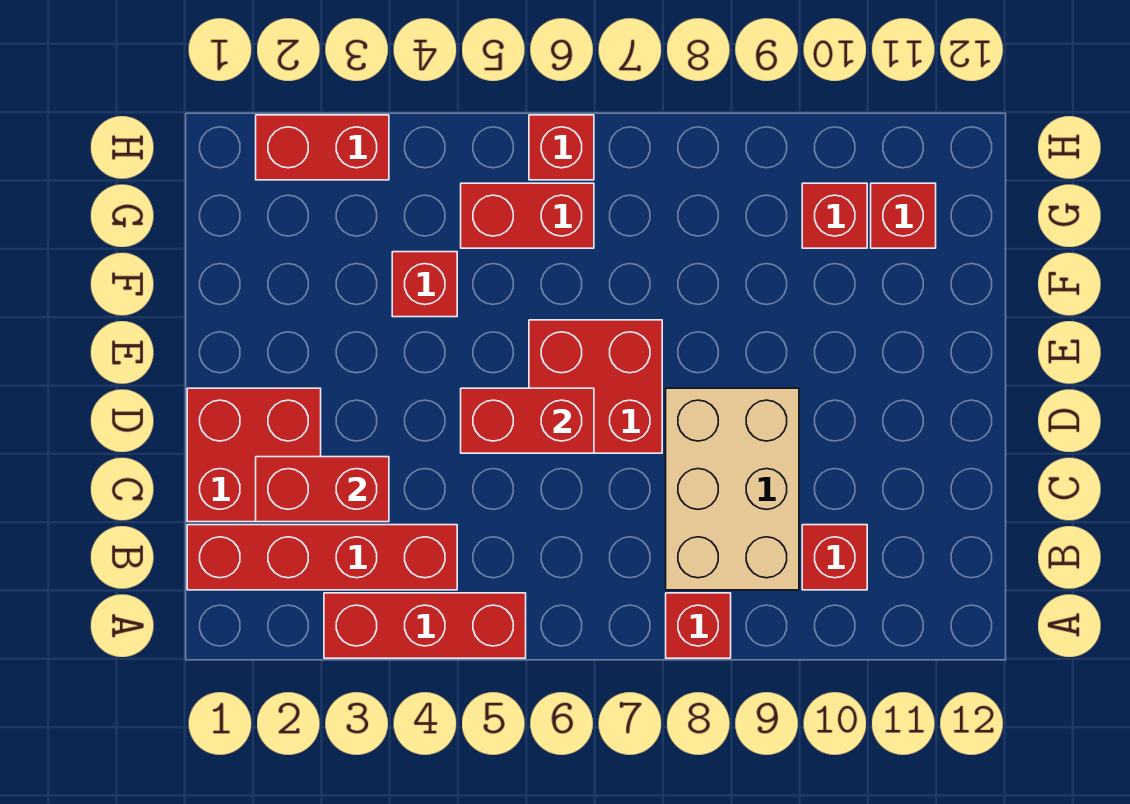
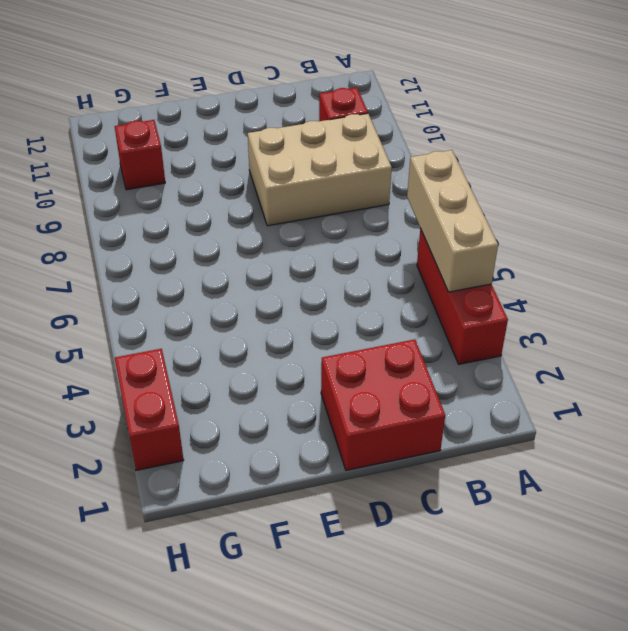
tan 1x3 brick [407,150,498,292] -> none
none -> red 1x1 brick [666,593,731,658]
none -> red 1x4 brick [187,525,457,590]
none -> red 2x2 brick [529,320,662,453]

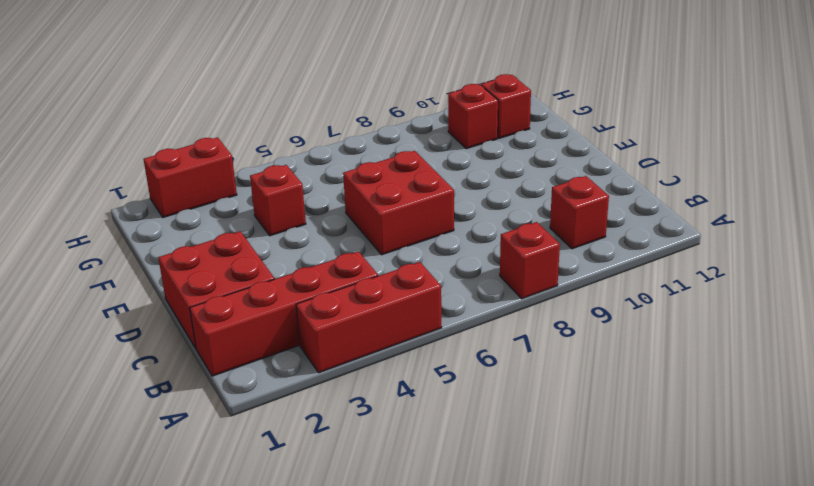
none -> tan 2x3 brick [666,388,799,590]
none -> red 1x2 brick [461,183,594,248]
none -> red 1x1 brick [529,115,594,180]

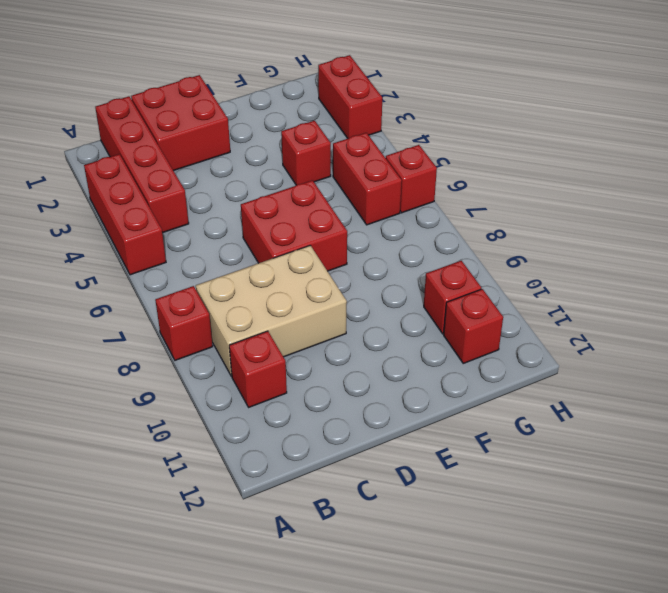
none -> red 1x2 brick [256,457,389,522]
none -> red 1x2 brick [461,388,594,453]

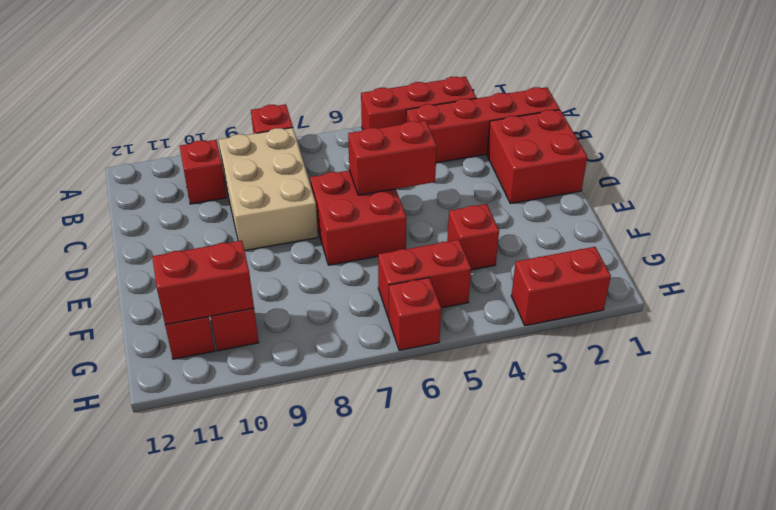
red 1x2 brick [152,241,254,325] -> red 1x2 brick moved to [256,457,389,522]

